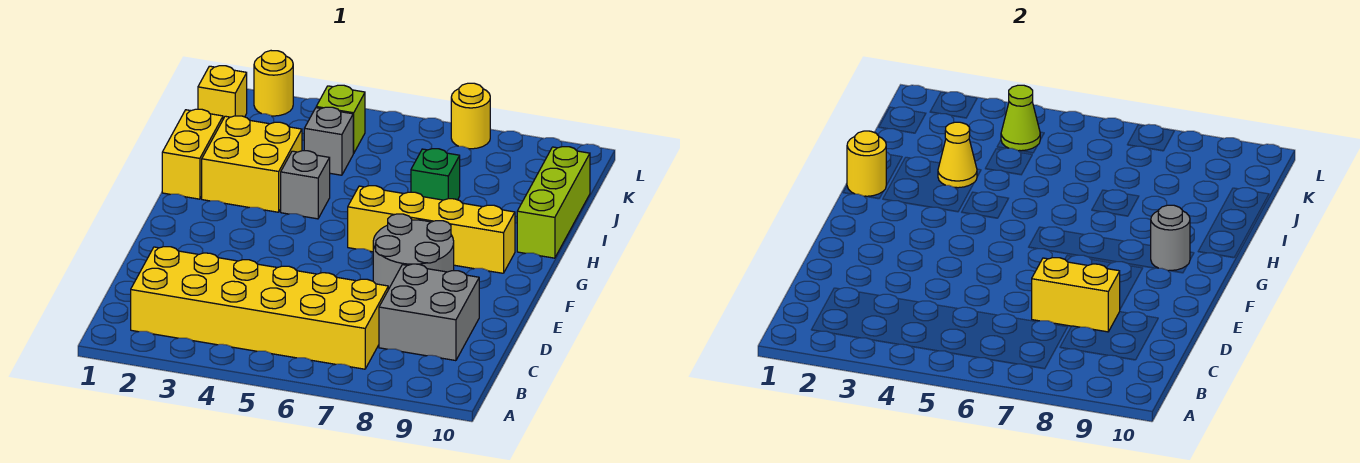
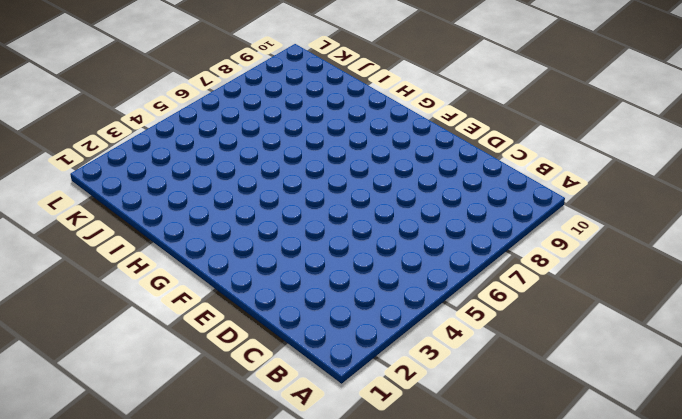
none -> yellow 2x6 brick [131,247,388,369]
none -> grey 2x2 brick [379,264,479,361]
none -> grey 2x2 round brick [373,214,454,289]

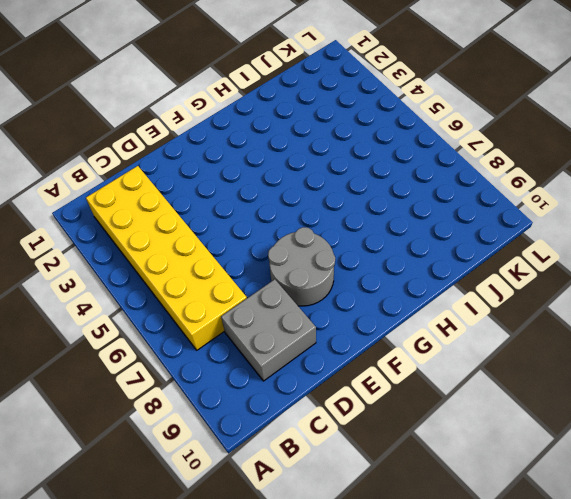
none -> yellow 1x4 brick [348,186,515,273]
none -> yellow 1x2 brick [162,109,223,199]
none -> yellow 2x2 brick [202,116,302,212]

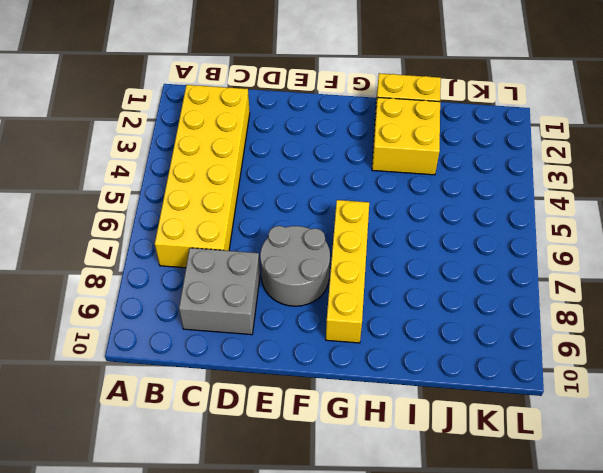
none -> grey 1x1 brick [281,151,330,219]
none -> lime 1x3 brick [517,147,590,258]
none -> green 1x1 brick [411,149,460,200]

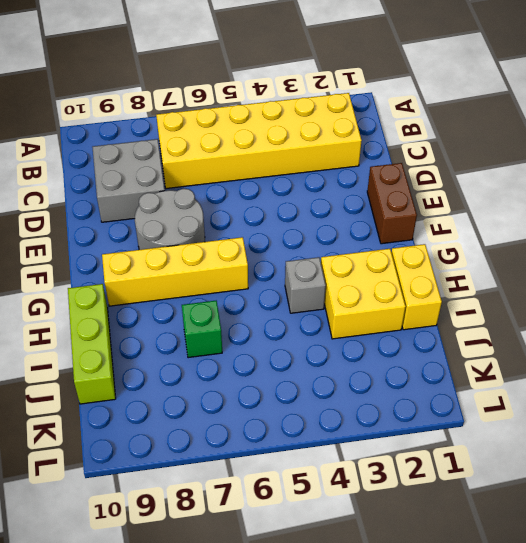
brown 1x2 brick [367,163,417,244] -> none
none -> grey 1x1 brick [304,107,354,175]
none -> yellow 1x1 brick [198,66,247,119]
none -> lime 1x1 brick [316,85,365,153]

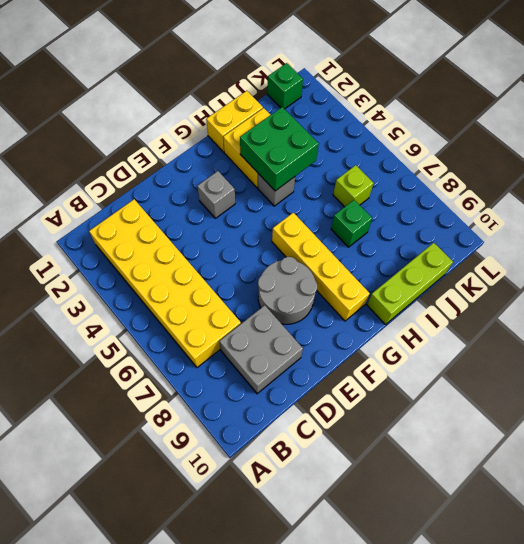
grey 1x1 brick [197,171,235,218] -> grey 1x1 brick moved to [304,107,354,175]
green 2x2 brick [240,107,319,191] -> yellow 1x1 cone [938,122,977,188]
lime 1x1 brick [333,165,374,207] -> lime 1x1 brick moved to [316,85,365,153]
green 1x1 brick [267,63,303,109] -> yellow 1x1 brick [198,66,247,119]
none -> yellow 1x1 round brick [254,51,293,116]
none -> yellow 1x1 round brick [451,83,490,149]
none -> yellow 1x2 brick [1032,258,1120,332]

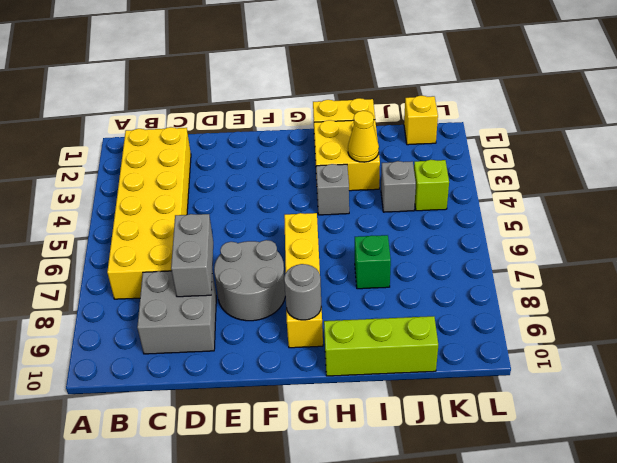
grey 1x2 brick [171,214,213,297] -> yellow 1x2 brick [1032,258,1120,332]
none -> yellow 1x1 round brick [254,51,293,116]
none -> yellow 1x1 round brick [451,83,490,149]
none -> yellow 1x1 round brick [847,131,887,196]

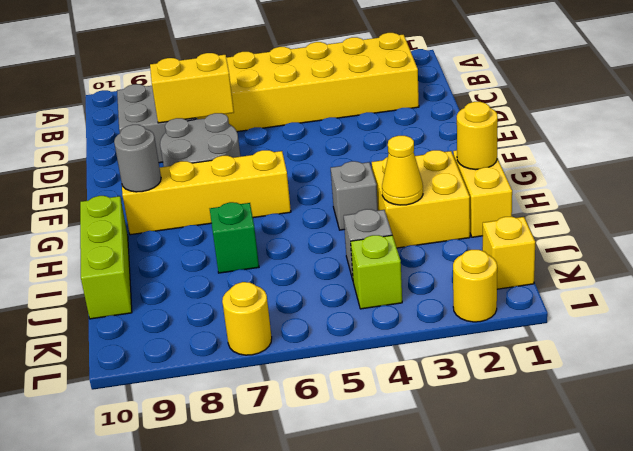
none -> lime 1x1 cone [1001,85,1041,151]

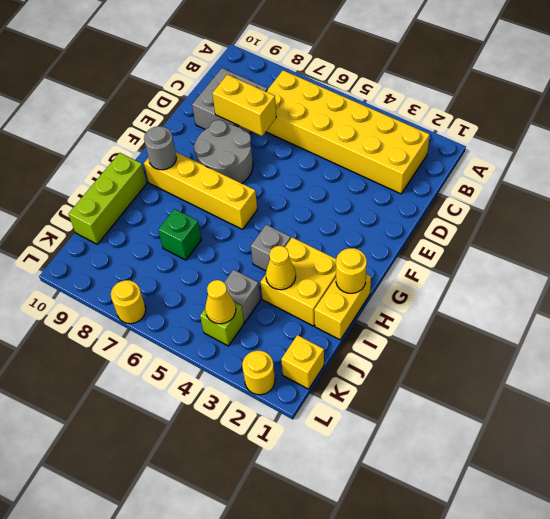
yellow 1x1 cone [205,280,236,324] -> lime 1x1 cone [1001,85,1041,151]

